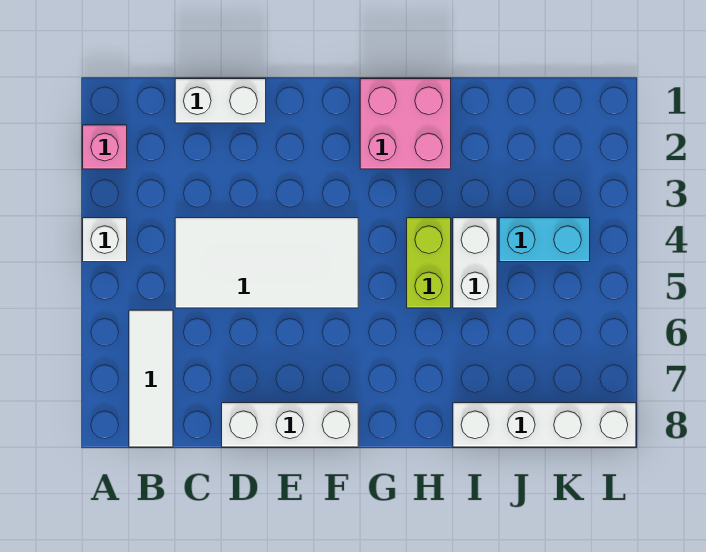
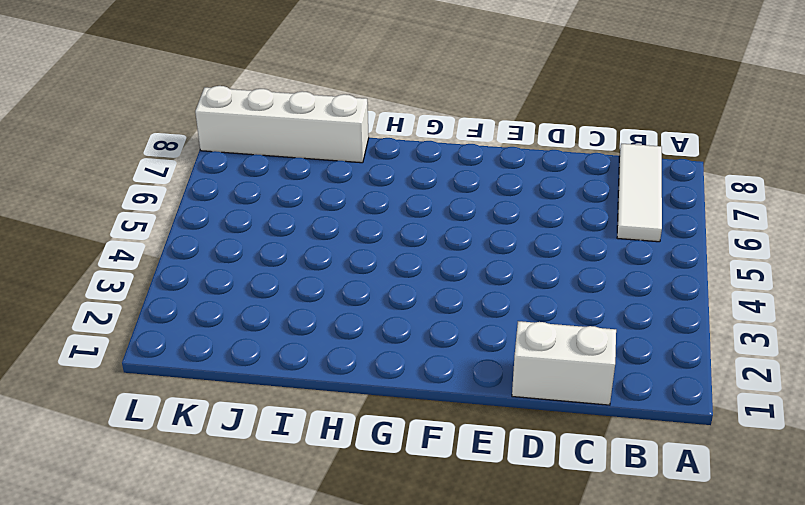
none -> pink 1x1 brick [83,125,127,169]
none -> white 1x1 brick [83,218,127,262]

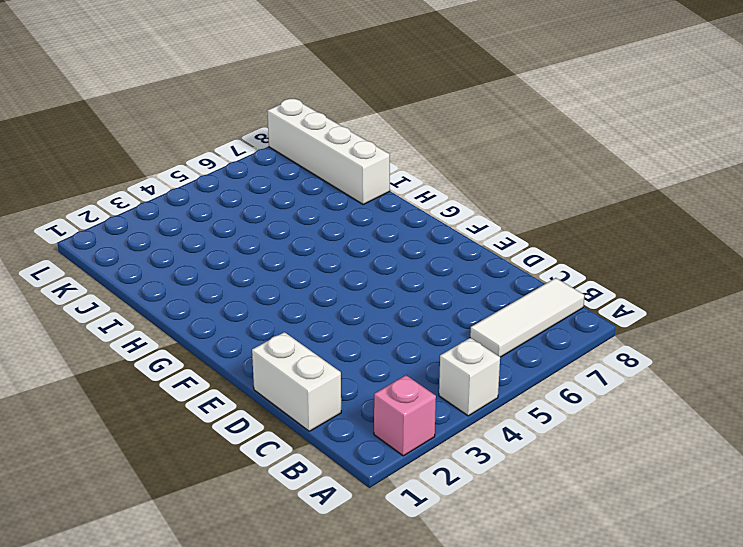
none -> white 2x4 tile [175,218,358,308]
none -> white 1x3 brick [222,403,358,447]

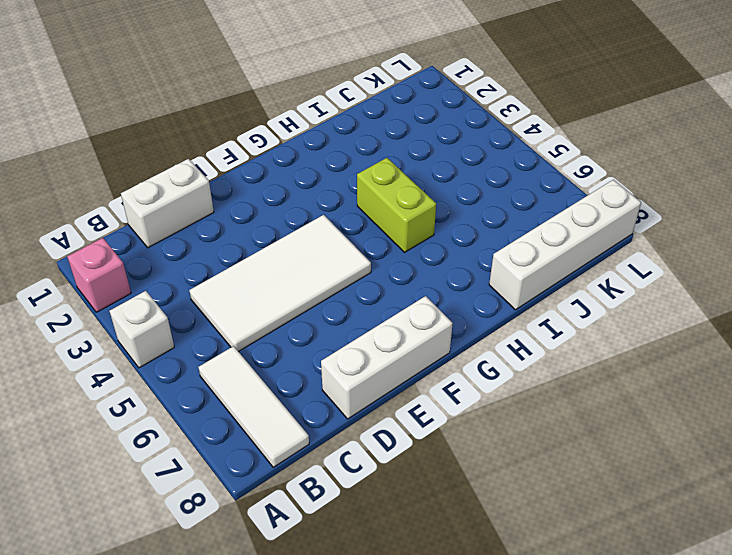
none -> pink 2x2 brick [360,79,451,169]
none -> white 1x2 brick [453,218,497,308]

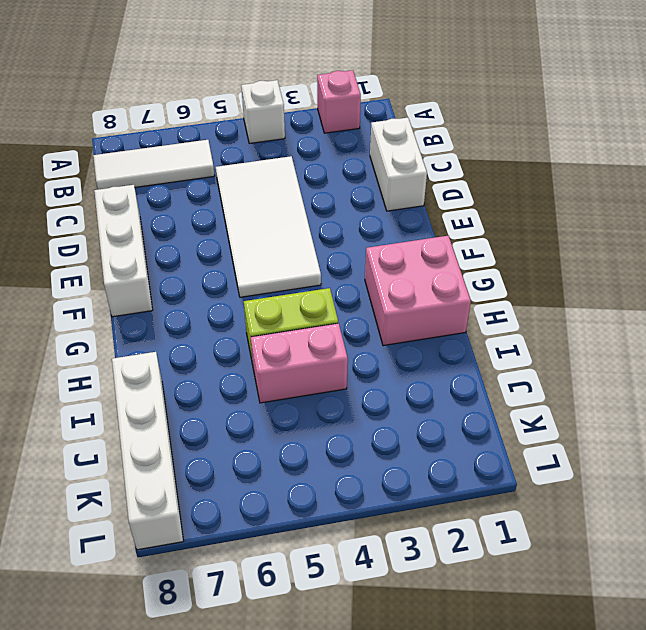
pink 1x2 brick [251,323,348,403] -> white 1x2 brick [453,218,497,308]
none -> cyan 1x2 brick [499,218,590,262]

